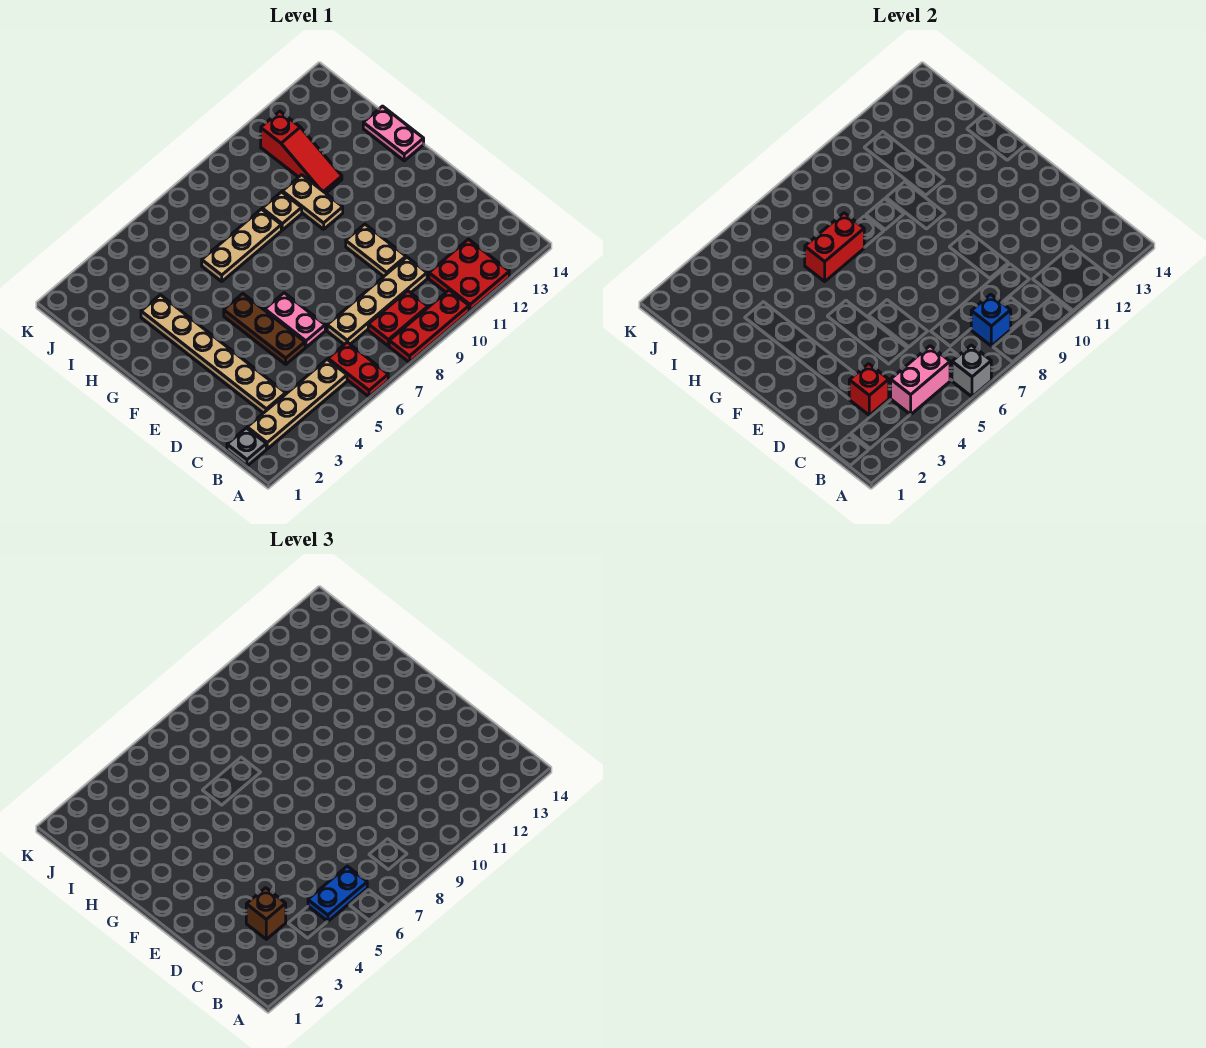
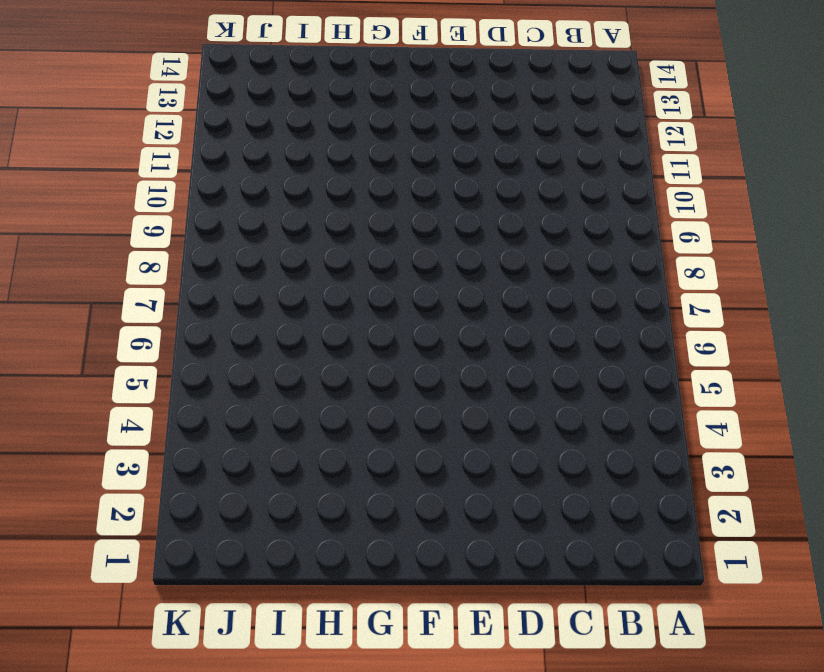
none -> red 1x2 plate [328,342,388,397]
none -> red 1x3 plate [389,290,469,362]
none -> red 2x2 plate [429,239,509,311]

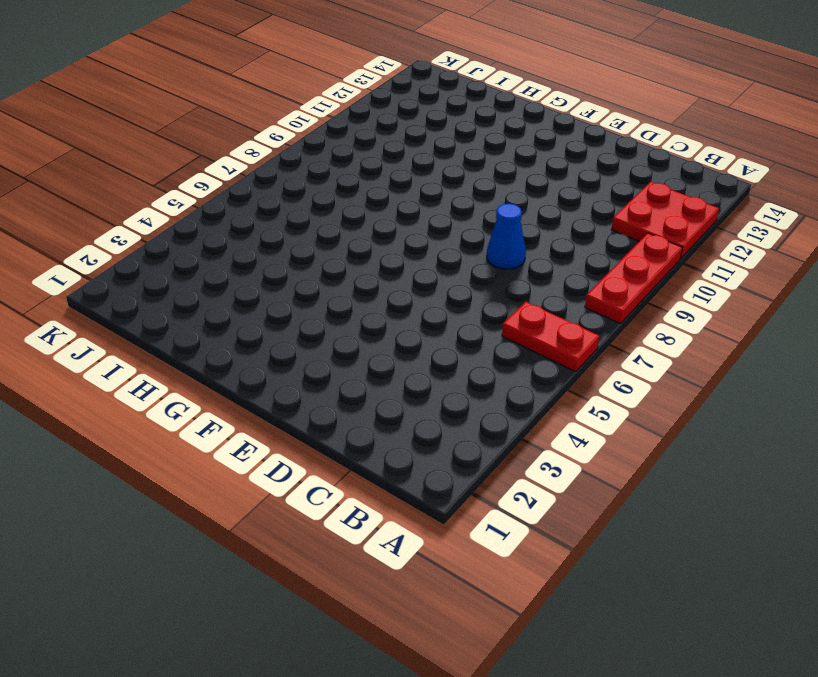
blue 1x1 cone [487,204,526,269] -> none
none -> grey 1x1 plate [227,428,266,466]
none -> tan 1x4 plate [247,359,347,449]
none -> red 1x2 plate [368,291,428,346]

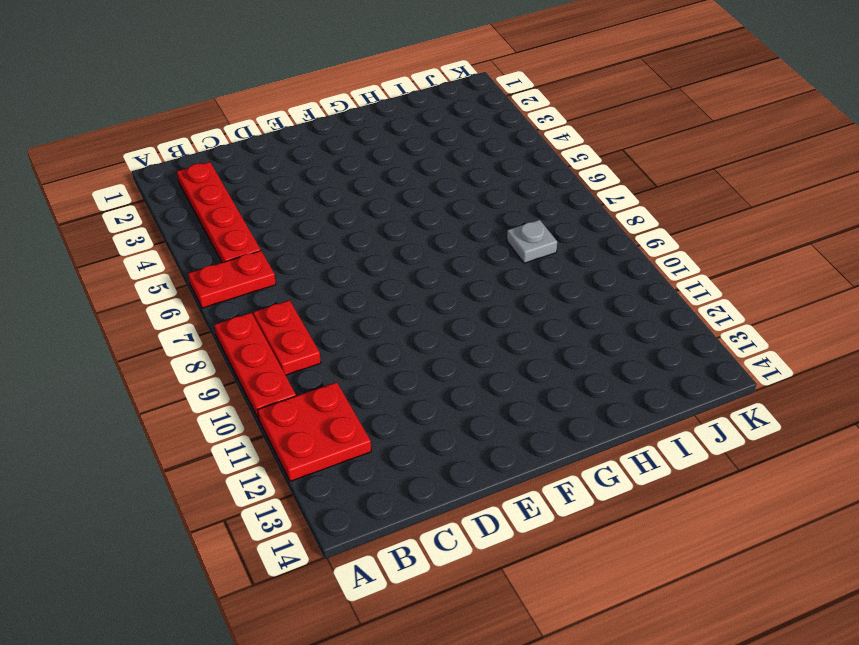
red 1x4 plate [177,162,261,263] -> tan 1x4 plate [247,359,347,449]
grey 1x1 plate [507,220,557,263] -> grey 1x1 plate moved to [227,428,266,466]
none -> tan 1x6 plate [141,295,286,413]
none -> tan 1x4 plate [327,257,427,344]
none -> brown 1x3 plate [224,294,305,364]

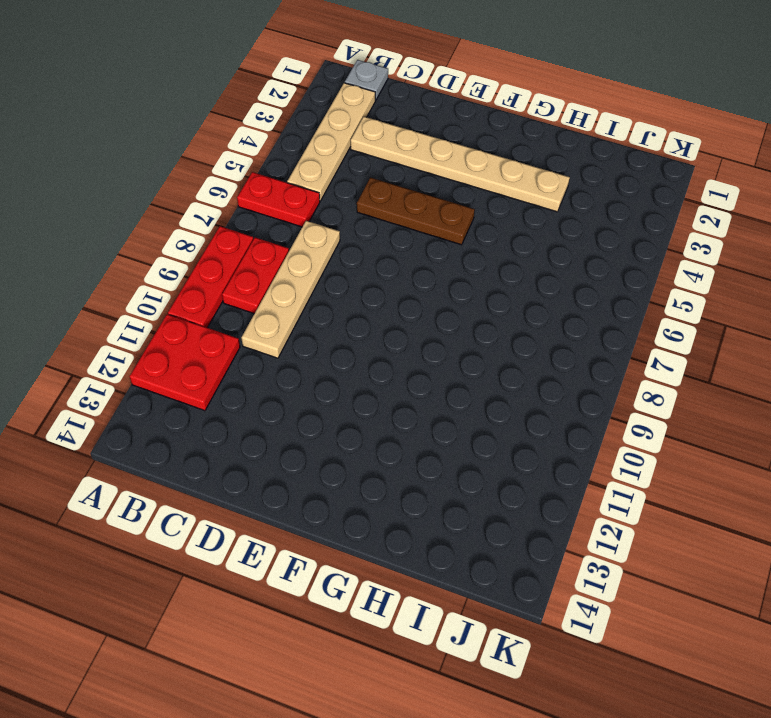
none -> pink 1x2 plate [265,293,325,347]
none -> tan 1x2 plate [346,224,406,276]
none -> tan 1x2 plate [283,175,343,229]

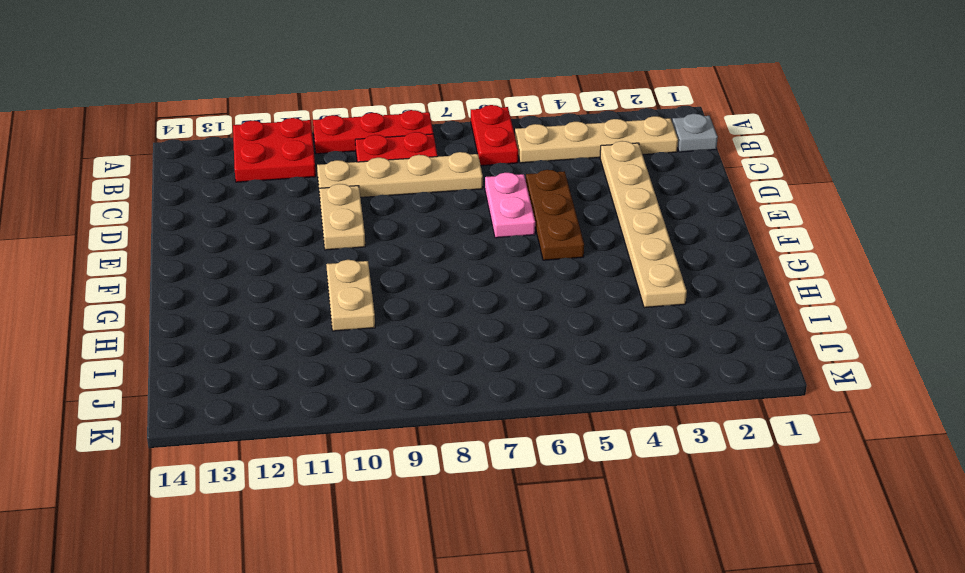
none -> pink 1x2 plate [363,106,424,161]
none -> tan 1x3 plate [202,209,281,281]
none -> tan 1x1 plate [262,192,302,230]

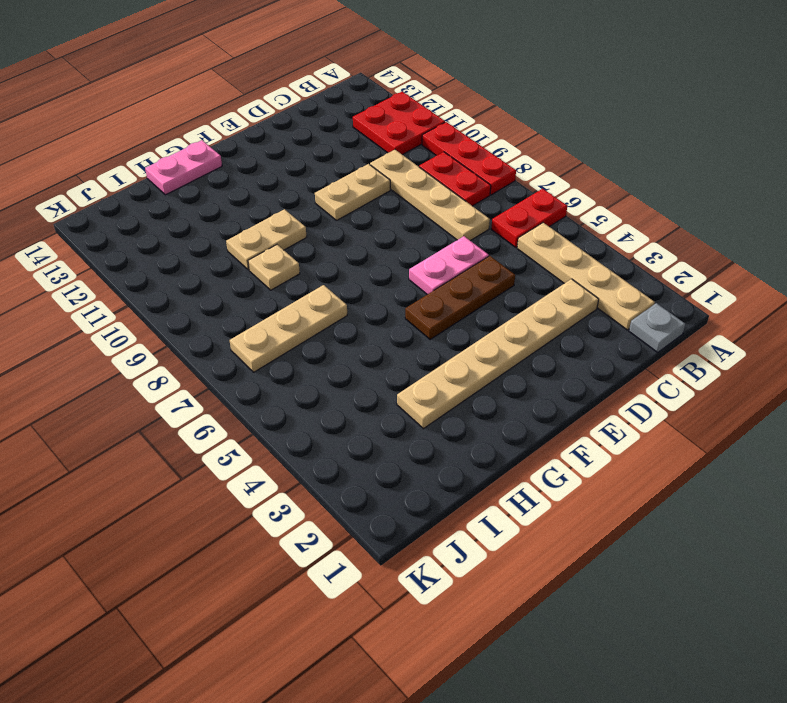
tan 1x3 plate [230,285,347,372] -> tan 1x3 plate turned to [202,209,281,281]
none -> red 1x3 slope [261,111,342,193]
none -> grey 1x1 brick [952,345,991,397]
none -> pink 1x2 brick [891,346,950,415]

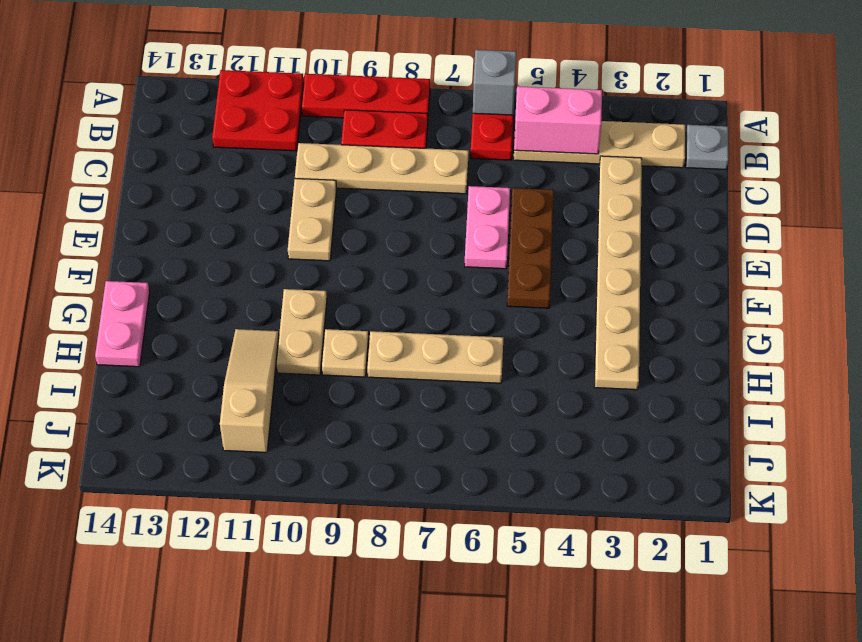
tan 1x3 slope [220,329,279,453] -> red 1x3 slope [261,111,342,193]
none -> blue 1x1 brick [971,294,1011,346]
none -> red 1x1 brick [849,364,889,415]
none -> red 1x2 brick [805,213,864,281]

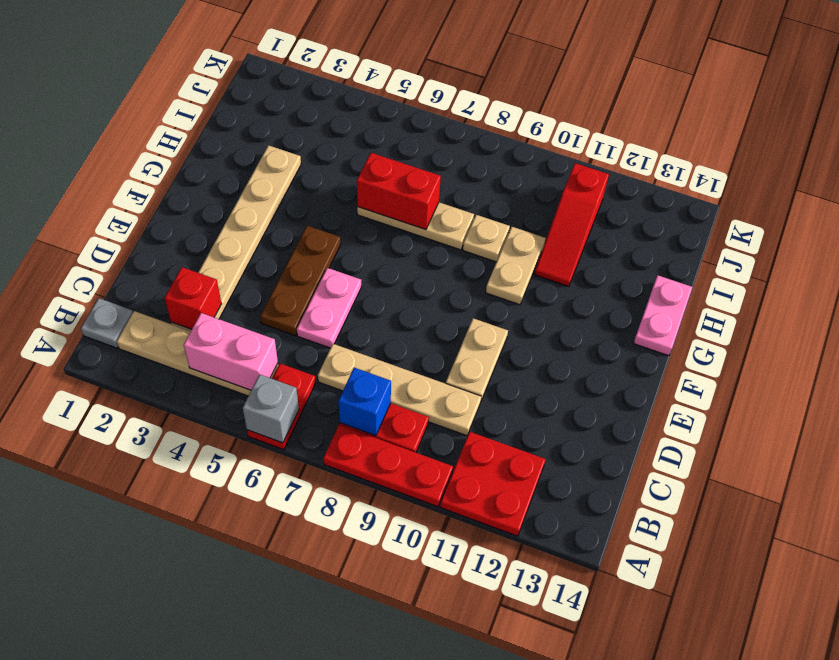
none -> blue 1x2 plate [308,866,367,921]
none -> brown 1x1 brick [246,888,286,939]

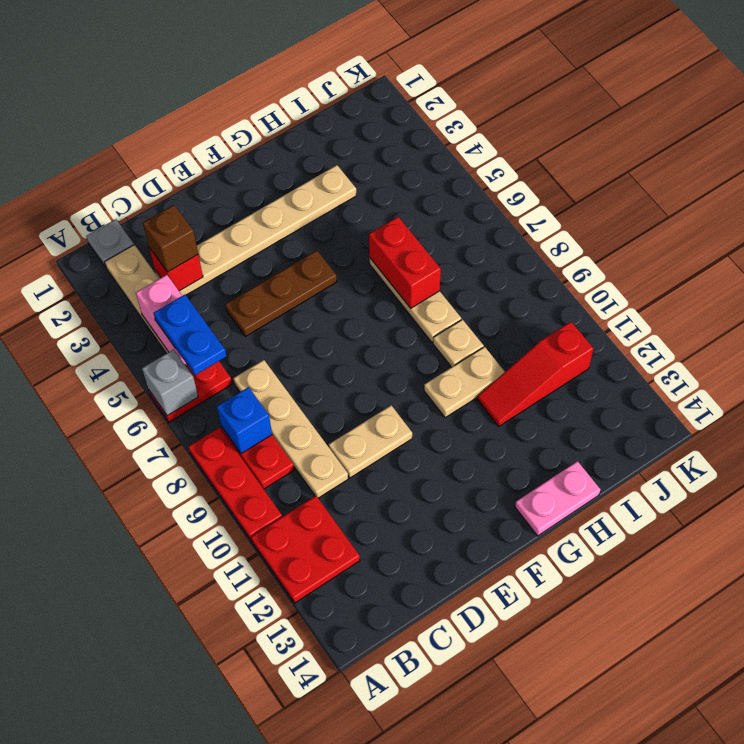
none -> pink 1x2 plate [265,293,325,347]

